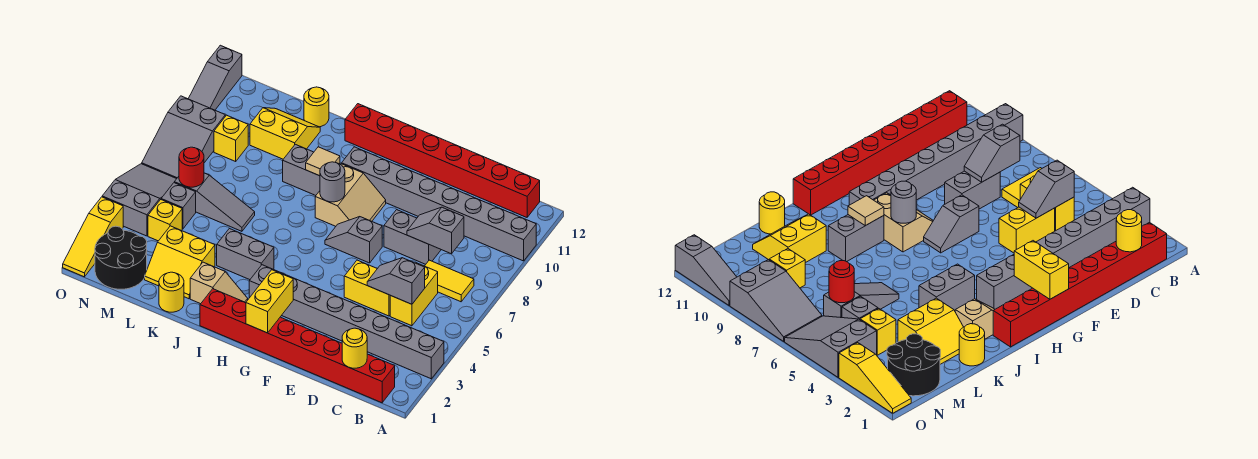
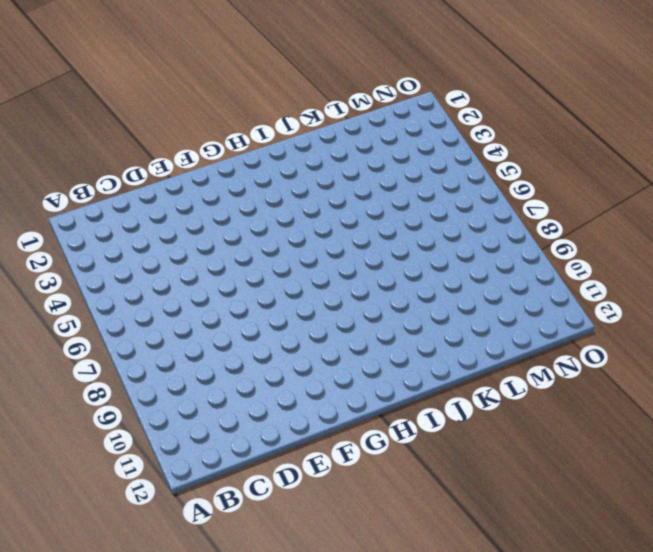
none -> grey 1x8 brick [249,265,444,379]
none -> grey 1x8 brick [342,147,536,261]
none -> red 1x8 brick [200,289,395,403]
none -> yellow 1x2 tile [425,260,474,302]

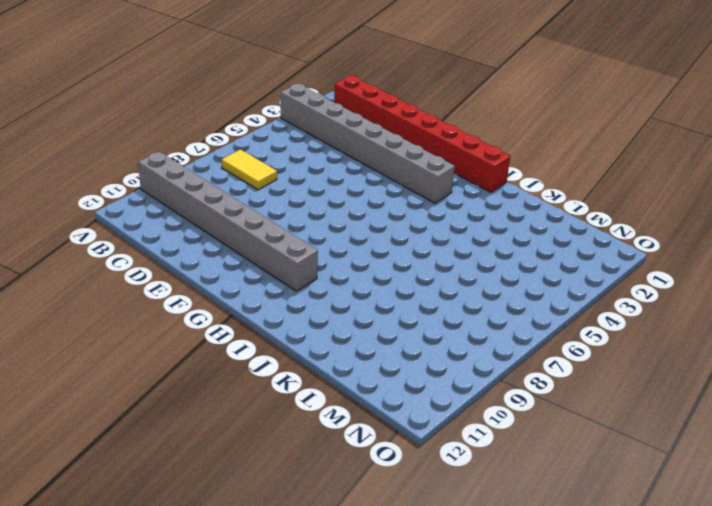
none -> red 1x8 brick [345,104,540,217]
none -> yellow 1x2 brick [390,263,438,326]
none -> yellow 1x2 brick [344,260,390,316]
none -> grey 1x2 brick [384,210,441,264]

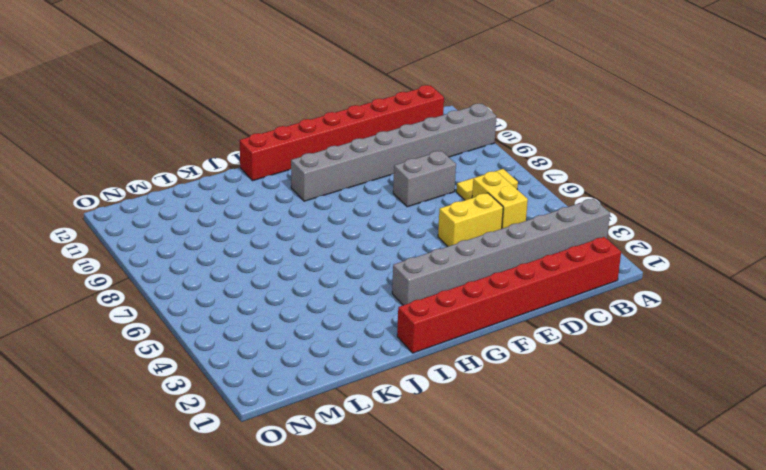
none -> grey 1x2 slope [325,217,382,263]
none -> tan 2x2 slope [315,164,386,226]
none -> tan 1x2 slope [190,262,248,304]
none -> grey 1x2 brick [217,229,274,280]

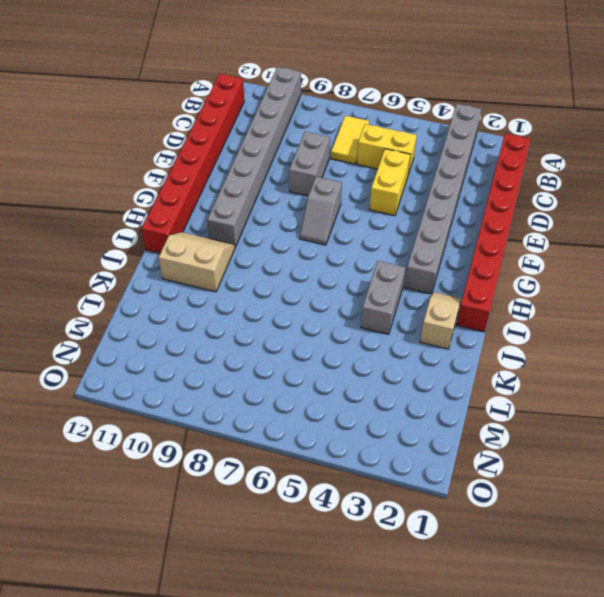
tan 2x2 slope [158,232,235,292] -> tan 2x2 slope moved to [315,164,386,226]
none -> grey 1x2 brick [283,144,320,195]
none -> yellow 1x1 round brick [159,272,184,312]
none -> yellow 2x2 slope [145,226,215,299]
none -> grey 1x3 slope [174,173,255,231]

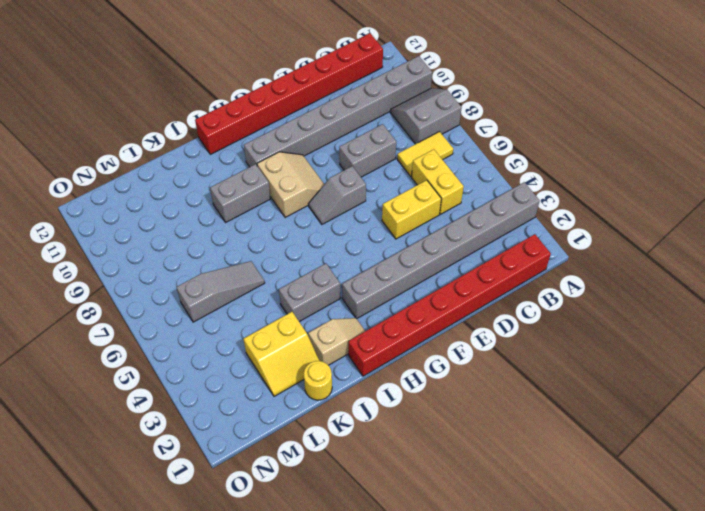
grey 2x2 slope [391,88,462,144] -> none
none -> yellow 2x2 slope [250,108,320,159]
none -> yellow 1x1 round brick [304,87,329,127]
none -> black 2x2 round brick [95,226,147,289]
none -> yellow 1x1 brick [148,200,182,241]

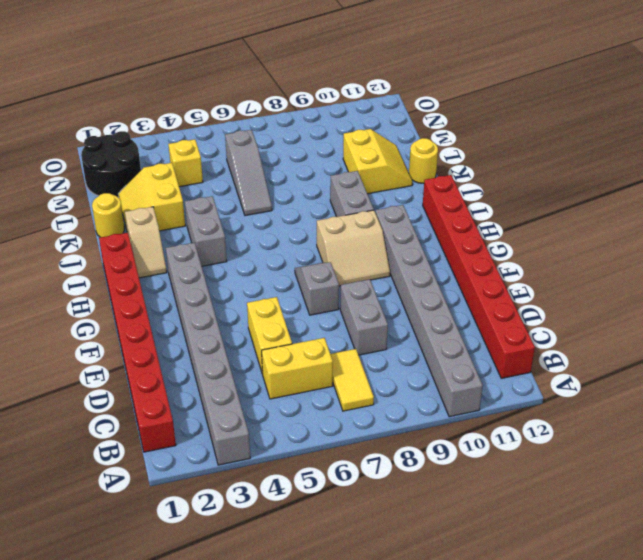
none -> grey 1x1 brick [161,183,196,229]
none -> yellow 1x1 brick [214,115,248,161]
none -> grey 2x3 slope [102,164,176,236]
none -> grey 2x3 slope [142,96,225,179]

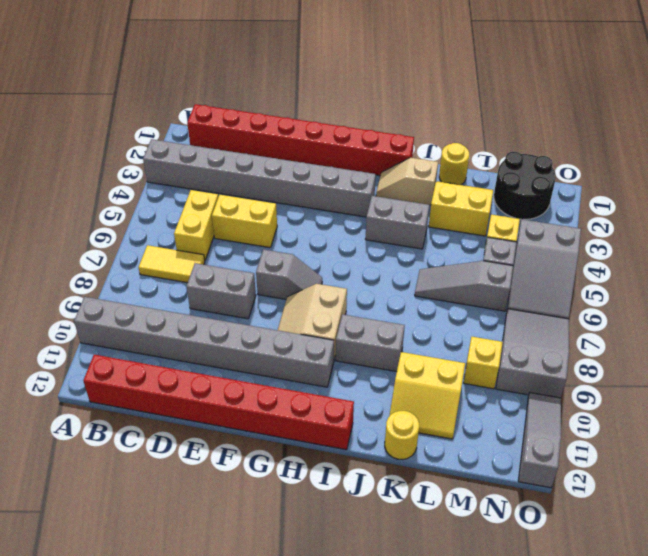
none -> yellow 1x3 slope [63,197,123,277]
none -> yellow 1x1 round brick [342,328,367,368]
none -> grey 1x2 slope [367,258,425,304]
none -> grey 1x2 slope [407,207,464,254]

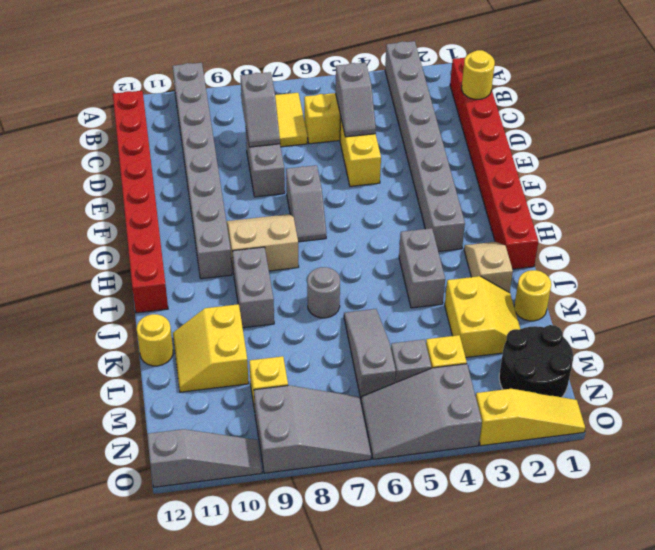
grey 1x1 round brick [307,267,340,318] -> grey 1x1 round brick moved to [320,162,345,202]
none -> yellow 1x2 brick [246,270,293,333]
none -> tan 1x1 tile [306,147,340,176]
none -> red 1x1 round brick [179,147,204,187]

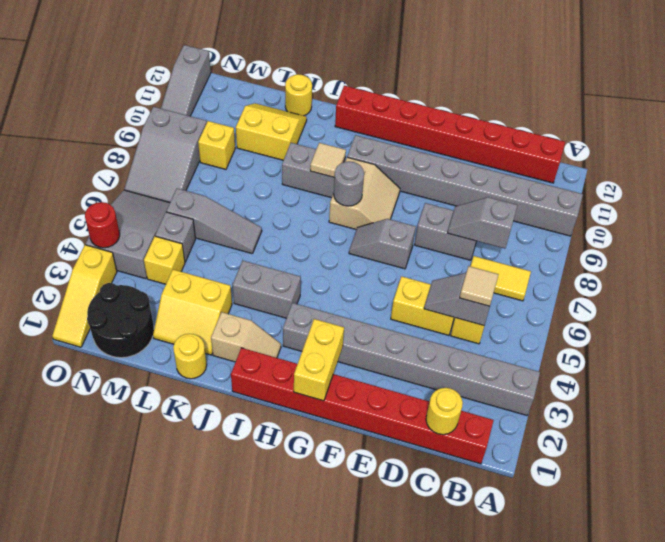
tan 1x1 tile [460,266,499,306] -> none
red 1x1 round brick [85,202,120,248] -> red 1x1 round brick moved to [179,147,204,187]

